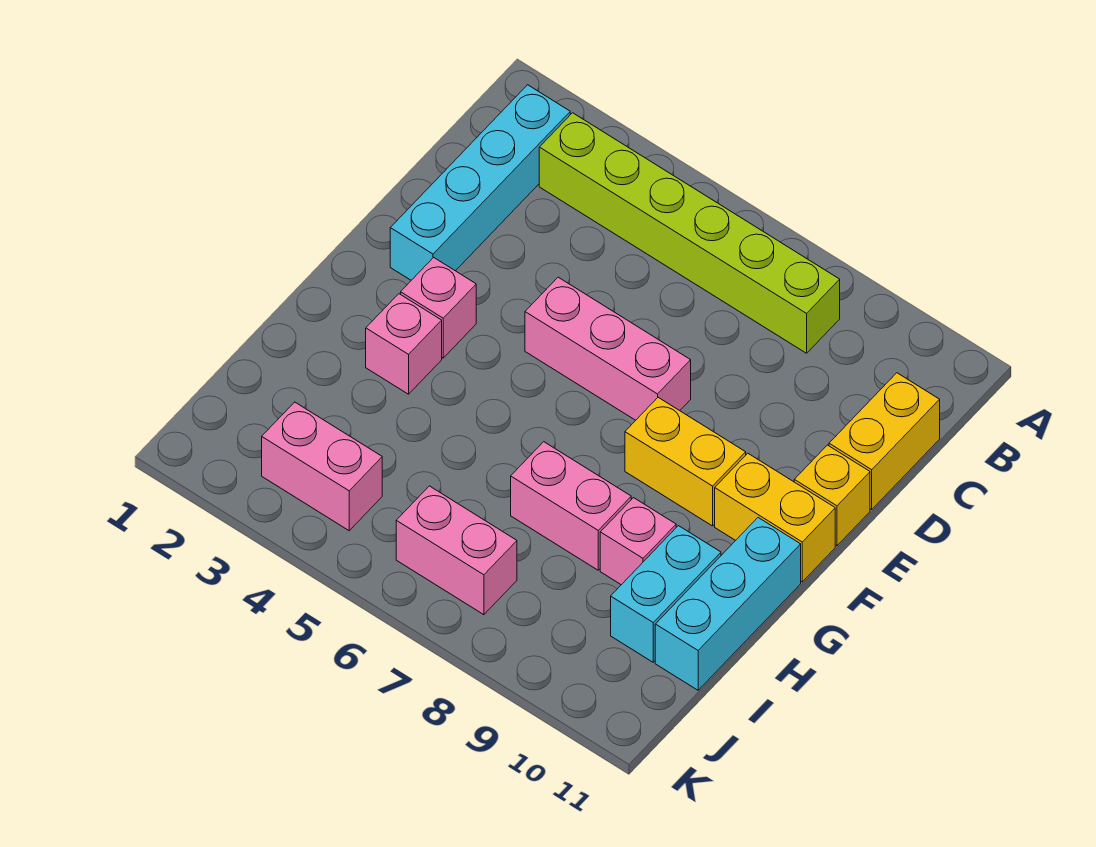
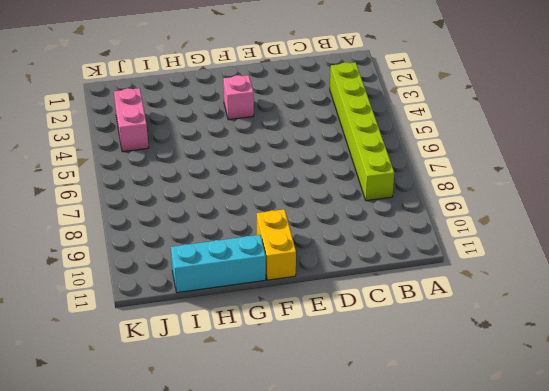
none -> cyan 1x4 brick [390,85,570,280]
none -> yellow 1x2 brick [829,373,940,509]
none -> pink 1x3 brick [525,277,691,420]

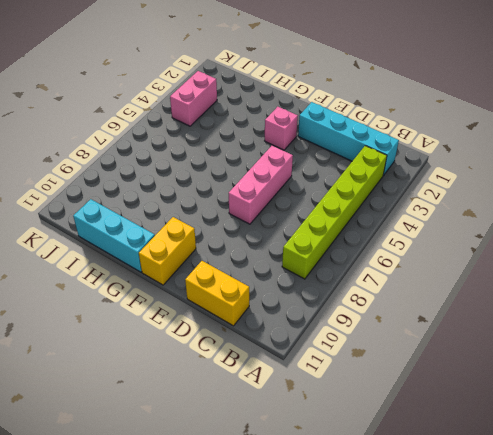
none -> yellow 1x1 brick [794,445,870,546]
none -> yellow 1x2 brick [625,397,746,526]
none -> pink 1x1 brick [366,294,442,394]

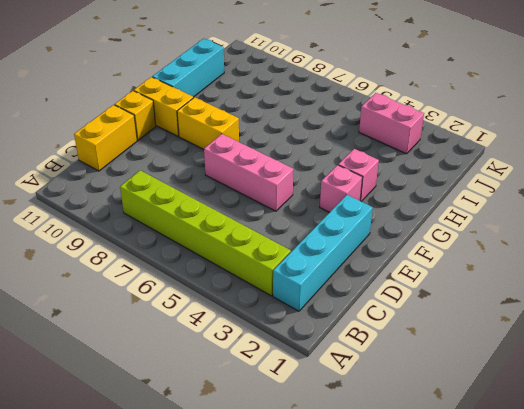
none -> pink 1x2 brick [511,442,631,570]
none -> pink 1x1 brick [600,498,676,585]
none -> cyan 1x2 brick [611,526,721,662]

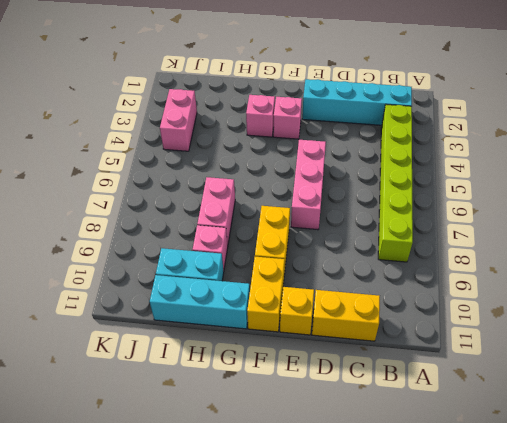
none -> pink 1x2 brick [396,486,517,615]

